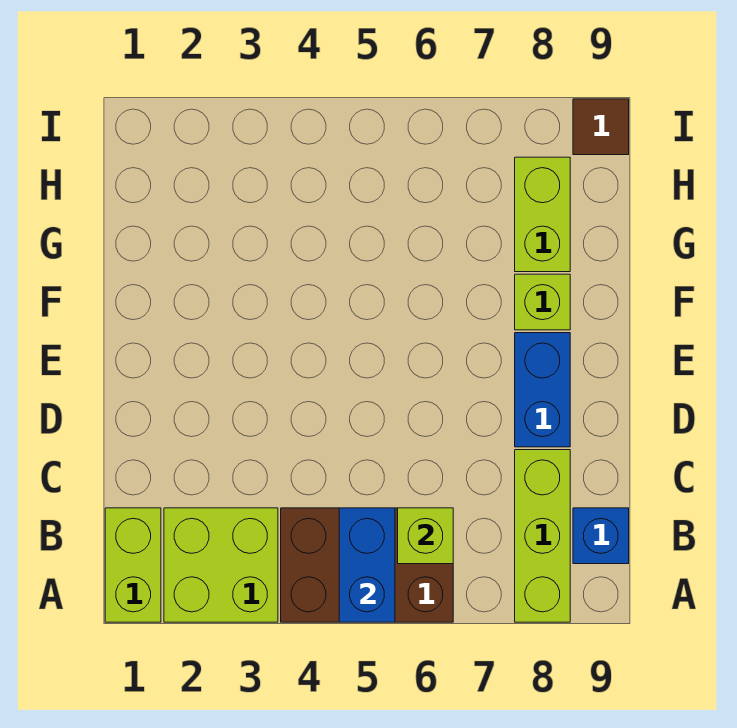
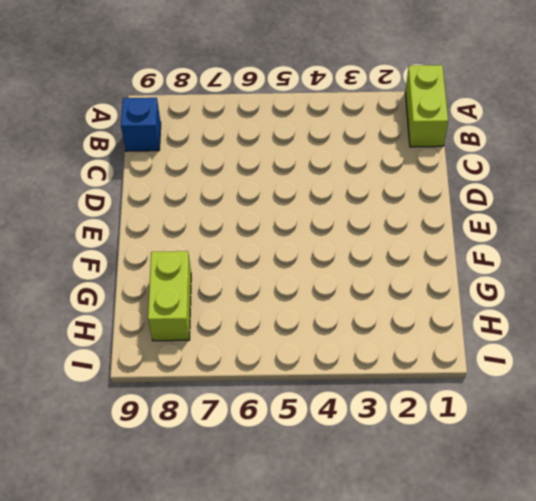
none -> lime 2x2 brick [164,508,278,622]
none -> brown 2x3 brick [281,508,453,622]

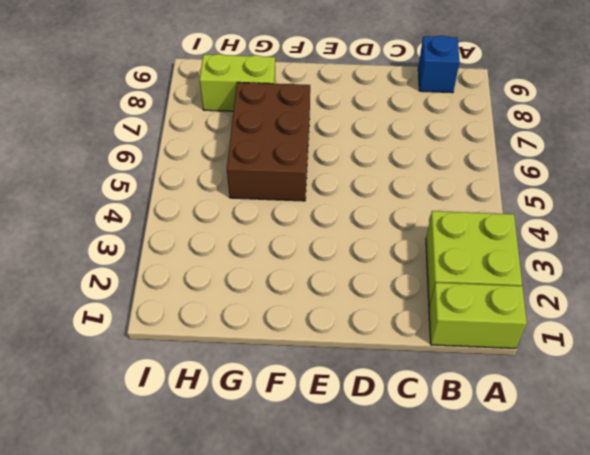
brown 2x3 brick [227,82,310,201] -> brown 2x3 brick moved to [281,508,453,622]
none -> lime 1x3 brick [515,450,570,622]
none -> blue 1x2 brick [515,333,570,447]

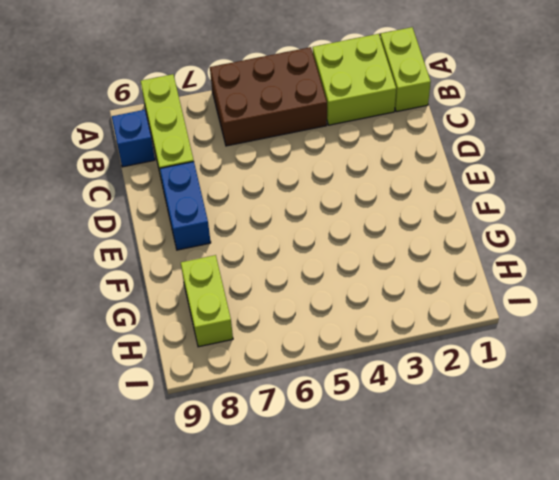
none -> lime 1x1 brick [515,274,570,330]
none -> brown 1x1 tile [573,99,629,155]

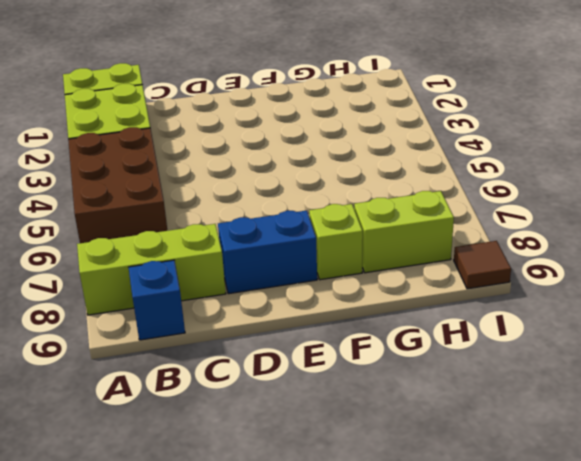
none -> blue 1x2 brick [339,508,395,622]
none -> lime 1x1 brick [398,508,453,564]

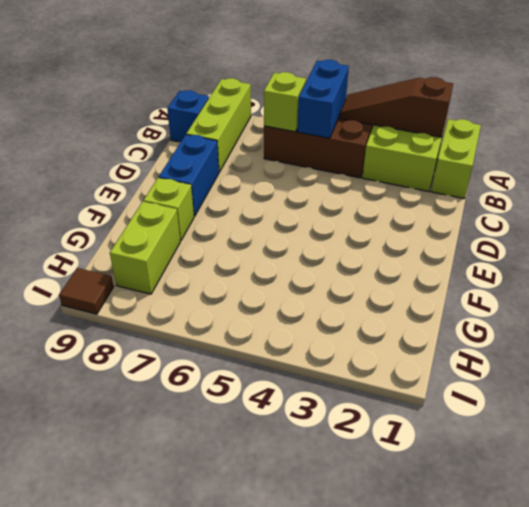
brown 1x3 slope [340,77,453,137] -> none

